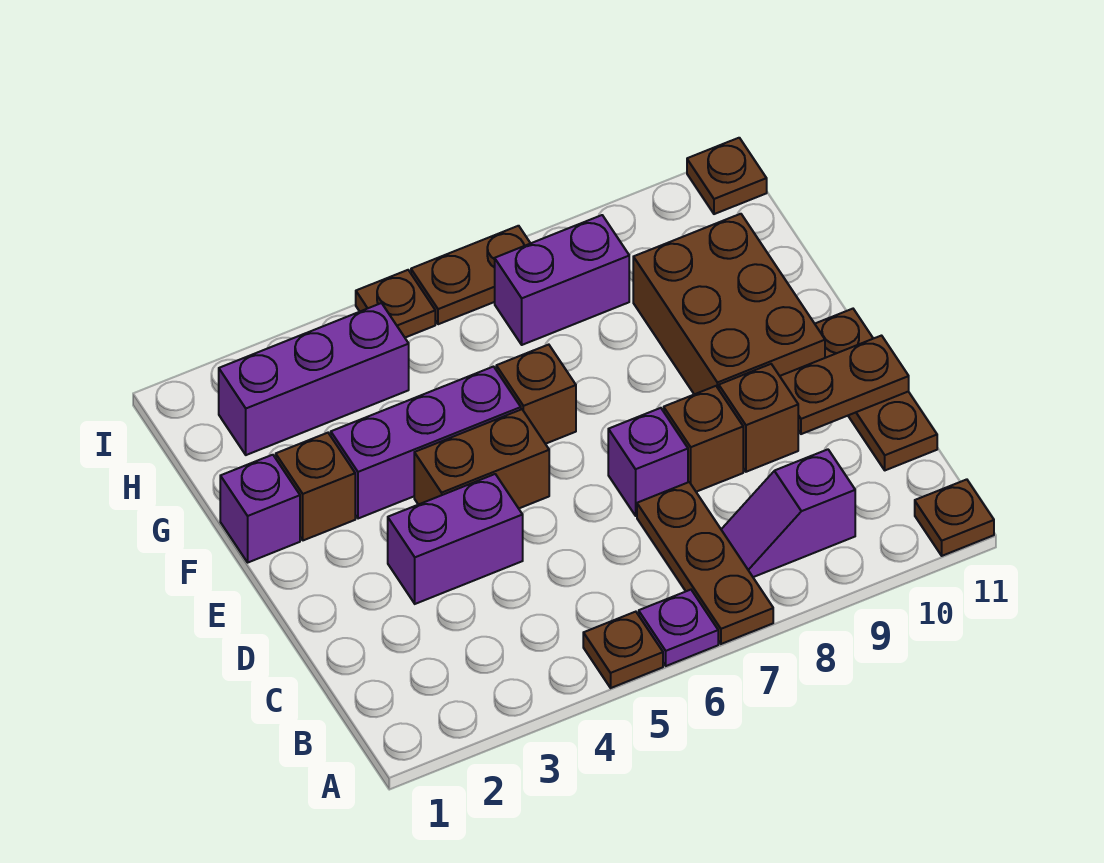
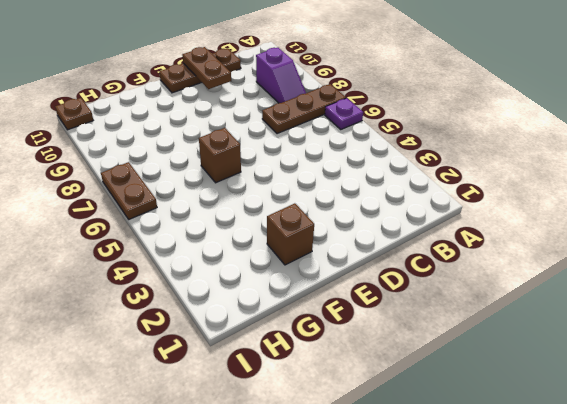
none -> brown 1x1 plate [583,612,663,688]
none -> brown 1x1 plate [915,479,994,556]
none -> purple 1x2 brick [388,474,523,604]

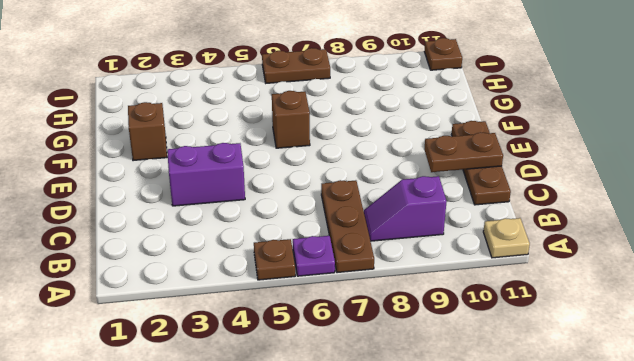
tan 1x1 plate [483,218,530,258] -> brown 1x1 plate [915,479,994,556]
none -> purple 1x1 brick [608,408,688,516]
none -> brown 1x1 brick [664,386,743,492]
none -> brown 1x1 brick [719,364,798,472]

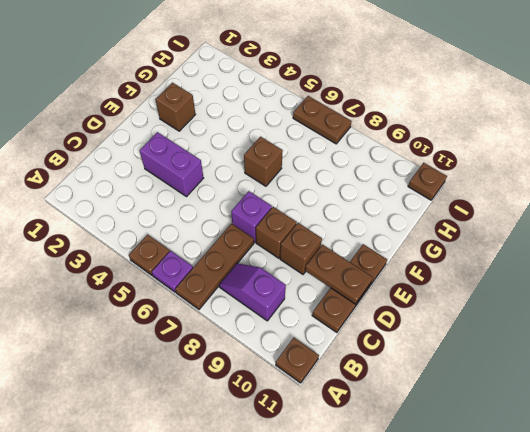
none -> brown 1x2 brick [414,409,549,508]
none -> brown 2x3 brick [633,214,825,394]
none -> purple 1x1 brick [220,455,300,562]

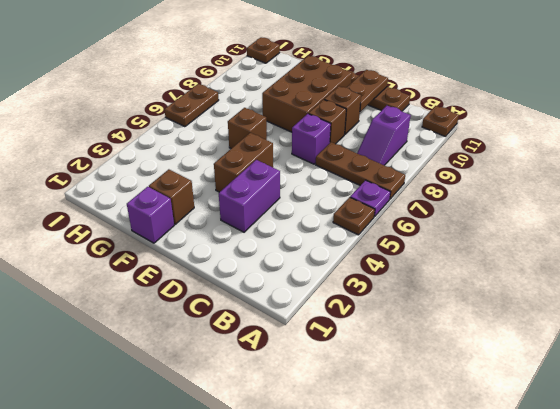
brown 2x3 brick [262,56,352,132] -> brown 2x3 brick turned to [633,214,825,394]
none -> purple 1x3 brick [331,367,521,519]
none -> purple 1x3 brick [219,303,409,455]
none -> purple 1x2 brick [495,215,629,345]

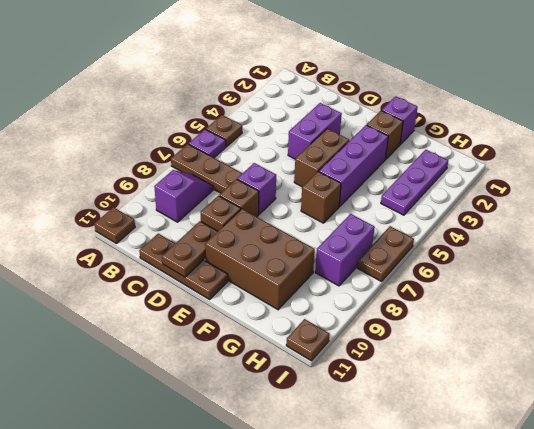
purple 1x3 plate [381,150,448,215] -> purple 1x3 brick [219,303,409,455]
none -> brown 1x1 plate [356,270,435,338]

